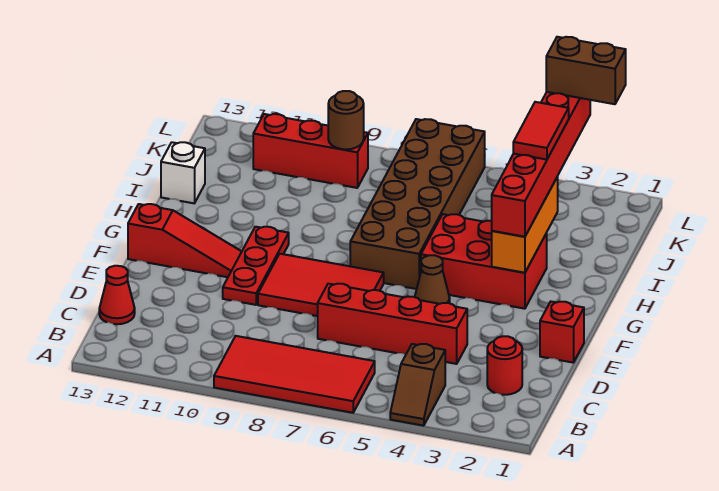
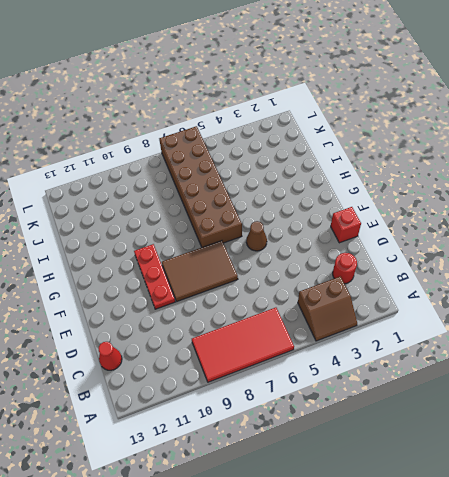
brown 2x2 slope [298,276,357,341] -> brown 1x2 slope [390,344,445,426]
brown 2x3 tile [162,241,238,301] -> red 2x3 tile [258,254,384,316]
none -> red 1x4 brick [318,284,467,364]
none -> red 1x3 slope [128,204,242,277]
none -> red 2x3 brick [421,214,547,309]

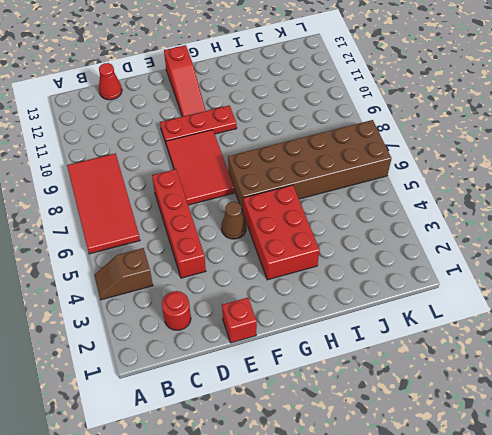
none -> white 1x1 brick [161,142,205,203]
none -> red 1x3 brick [253,114,368,188]
none -> orange 1x3 brick [492,177,558,273]

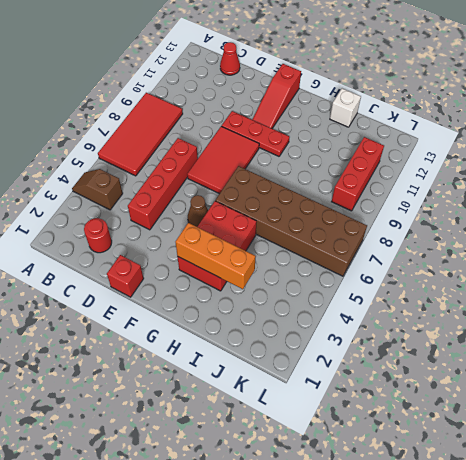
none -> brown 1x1 round brick [328,91,364,149]
none -> red 1x6 brick [492,92,590,237]
none -> red 1x2 tile [513,102,569,160]

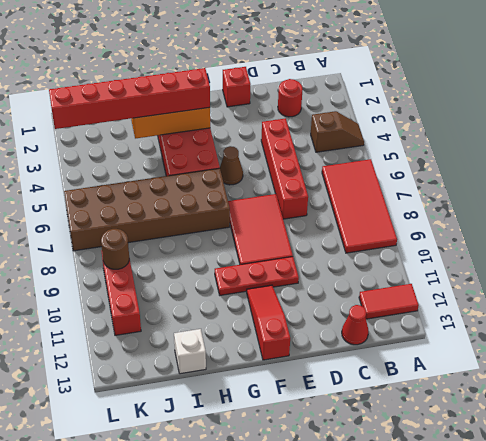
red 1x2 tile [359,284,419,319] -> red 1x2 tile moved to [513,102,569,160]
none -> brown 1x2 brick [546,37,626,104]

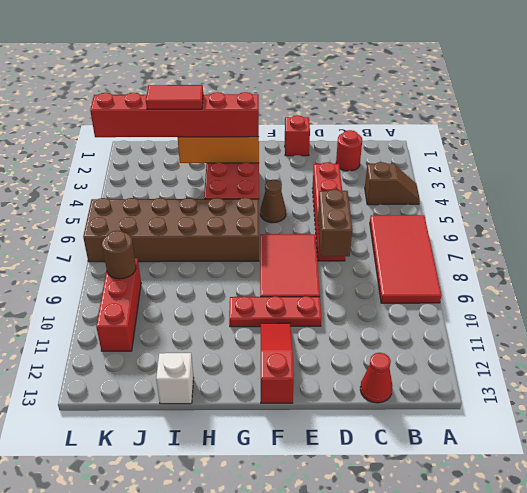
brown 1x2 brick [318,189,352,257] -> brown 1x2 brick moved to [546,37,626,104]

